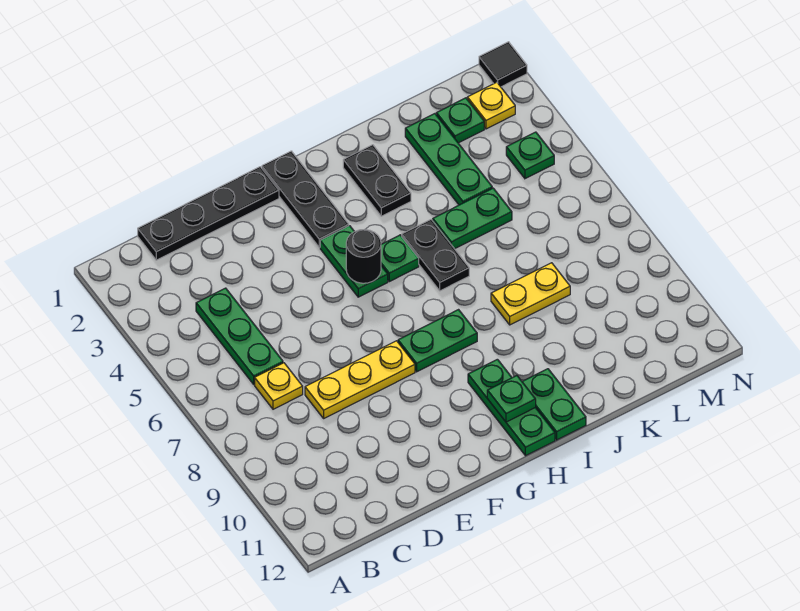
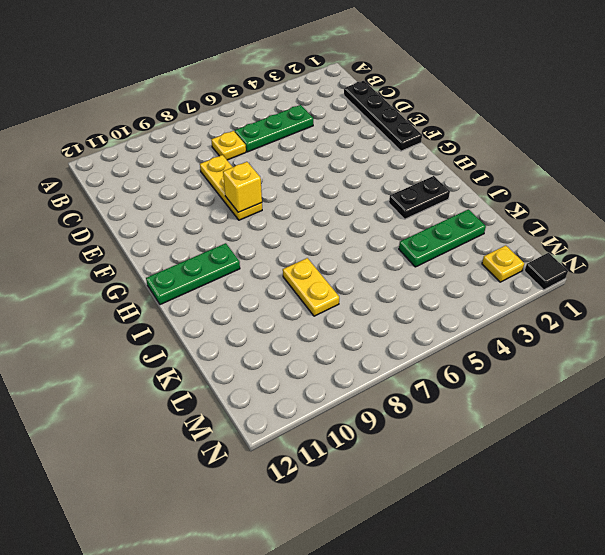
yellow 1x1 brick [223,162,262,212] -> none
none -> black 1x3 plate [262,151,349,247]
none -> green 1x2 plate [320,226,388,297]
none -> green 1x2 plate [398,310,477,372]

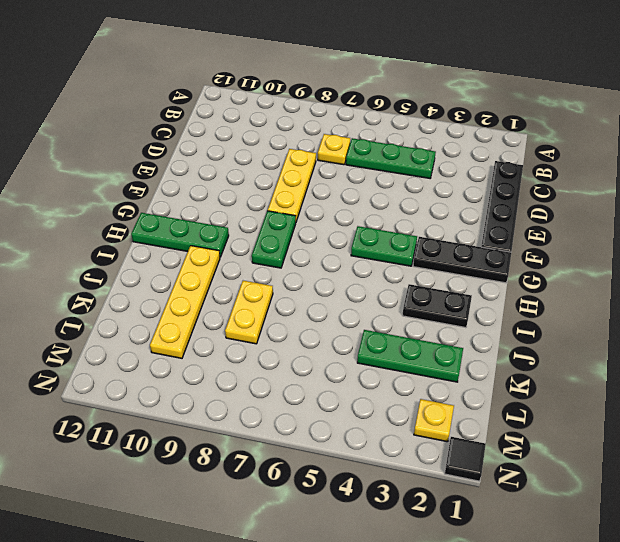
yellow 1x4 plate [150,246,220,358] -> none
none -> green 1x1 plate [381,235,419,282]
none -> black 1x2 plate [402,220,469,291]
none -> green 1x2 plate [522,369,586,440]

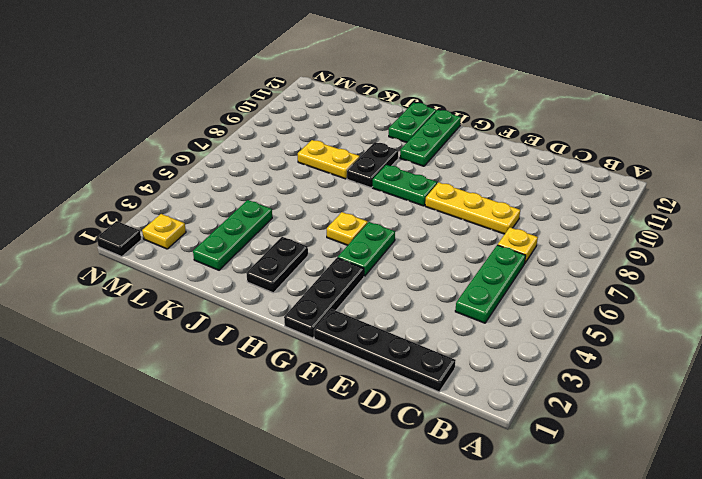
yellow 1x1 plate [327,212,368,245] -> green 1x1 plate [381,235,419,282]
black 1x2 plate [347,142,399,188] -> black 1x2 plate moved to [402,220,469,291]
none -> green 1x2 plate [433,188,512,249]
none -> green 1x1 plate [436,98,484,143]
none -> green 1x1 plate [506,132,554,179]

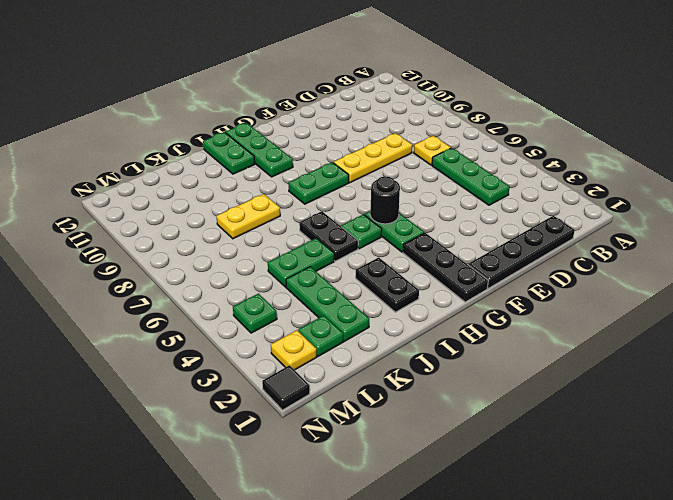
none -> green 1x1 plate [487,376,536,422]

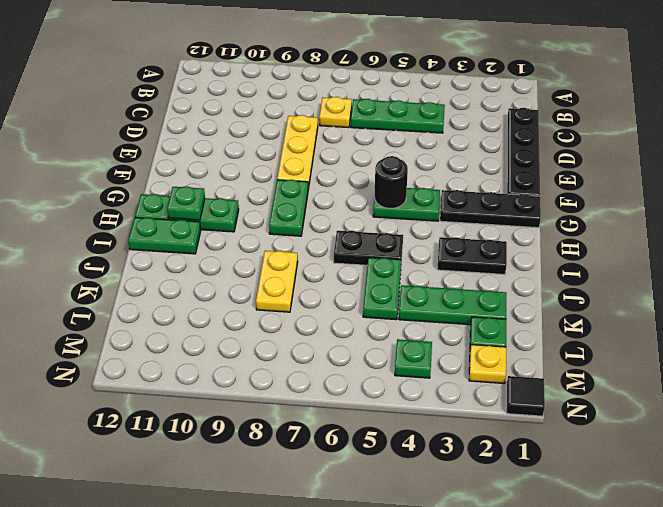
none -> green 1x1 plate [381,235,419,282]

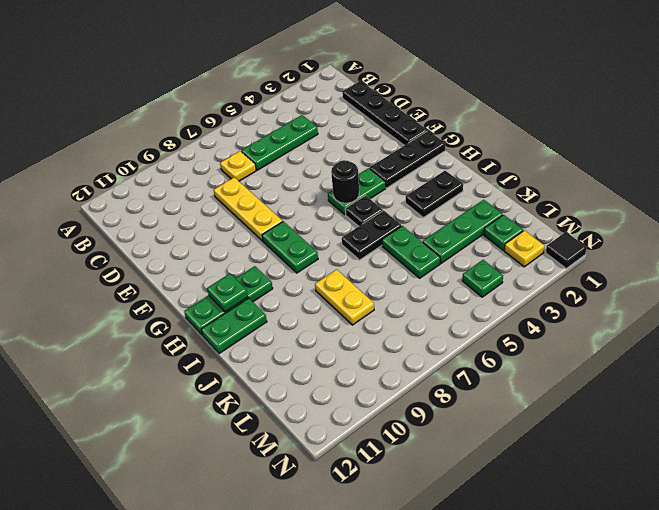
black 1x1 plate [345,196,383,226] -> green 1x1 plate [381,235,419,282]

